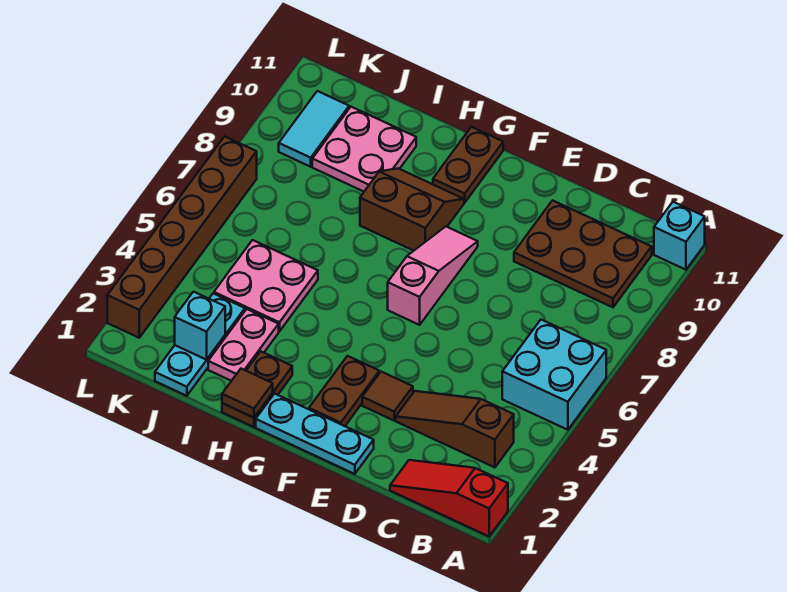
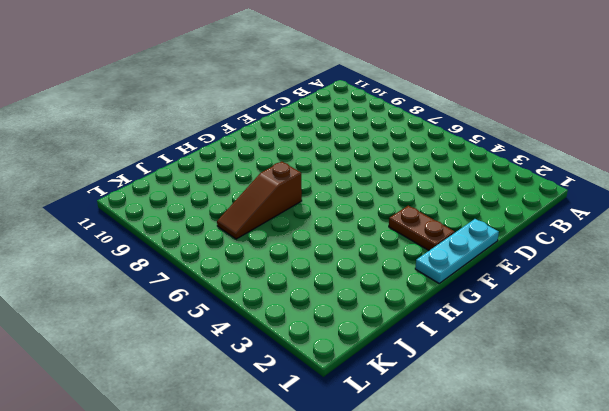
brown 1x3 slope [217,162,302,239] -> brown 1x3 slope moved to [396,391,514,467]
none -> red 1x3 slope [390,460,508,536]
none -> cyan 2x2 brick [502,320,606,430]
none -> cyan 1x1 brick [654,202,705,270]

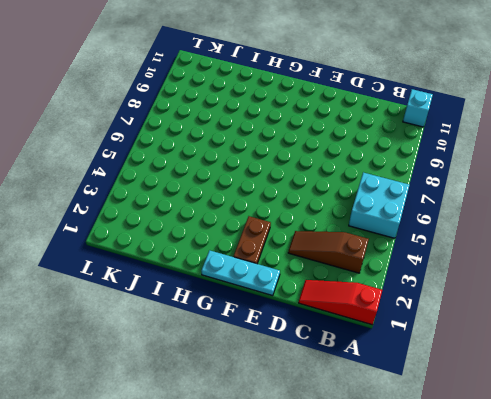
none -> brown 2x3 plate [514,200,652,307]
none -> brown 1x1 tile [362,372,413,420]
none -> pink 1x3 slope [388,227,478,325]

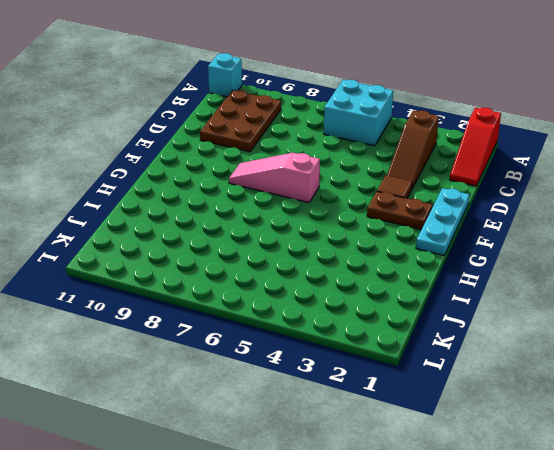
none -> brown 2x2 slope [360,168,464,251]
none -> brown 1x2 plate [433,127,503,203]
none -> brown 1x2 plate [222,351,292,427]

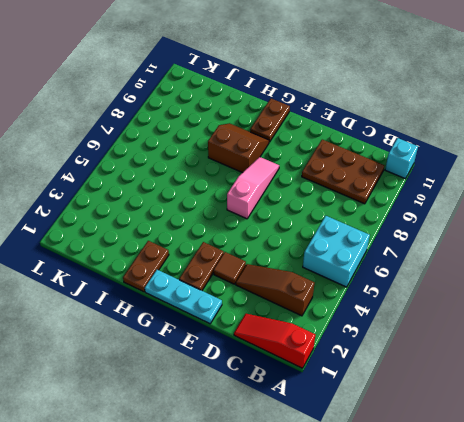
none -> pink 1x2 plate [208,309,279,381]
none -> pink 2x2 plate [214,240,318,331]
none -> pink 2x2 plate [312,107,416,192]

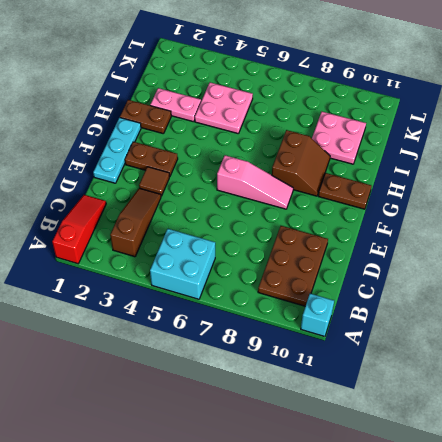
none -> cyan 1x3 plate [155,293,245,396]
none -> cyan 1x2 tile [279,91,349,167]
none -> brown 1x6 brick [107,137,257,338]

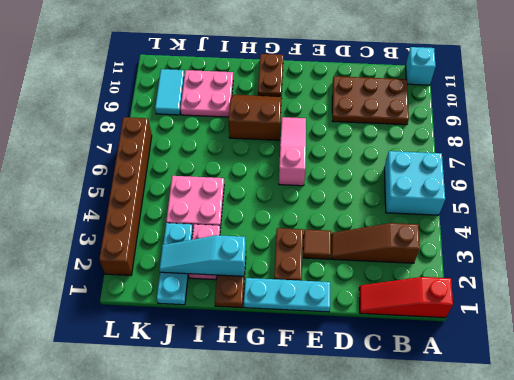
cyan 1x3 slope [159,235,246,276] -> cyan 1x1 brick [175,292,225,360]
none -> brown 1x1 tile [222,369,273,418]

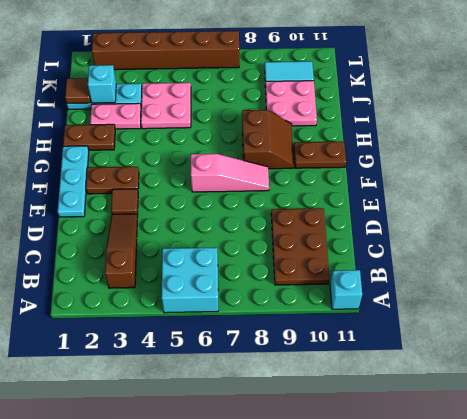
brown 1x1 tile [65,78,91,104] -> brown 1x1 tile moved to [222,369,273,418]
none -> red 1x3 slope [390,460,508,536]

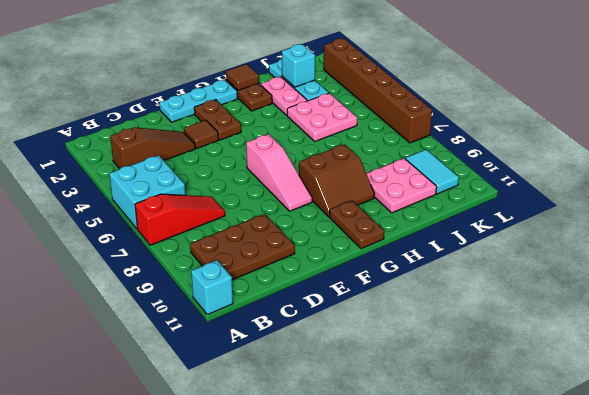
red 1x3 slope [135,194,225,245] -> red 1x3 slope moved to [390,460,508,536]

